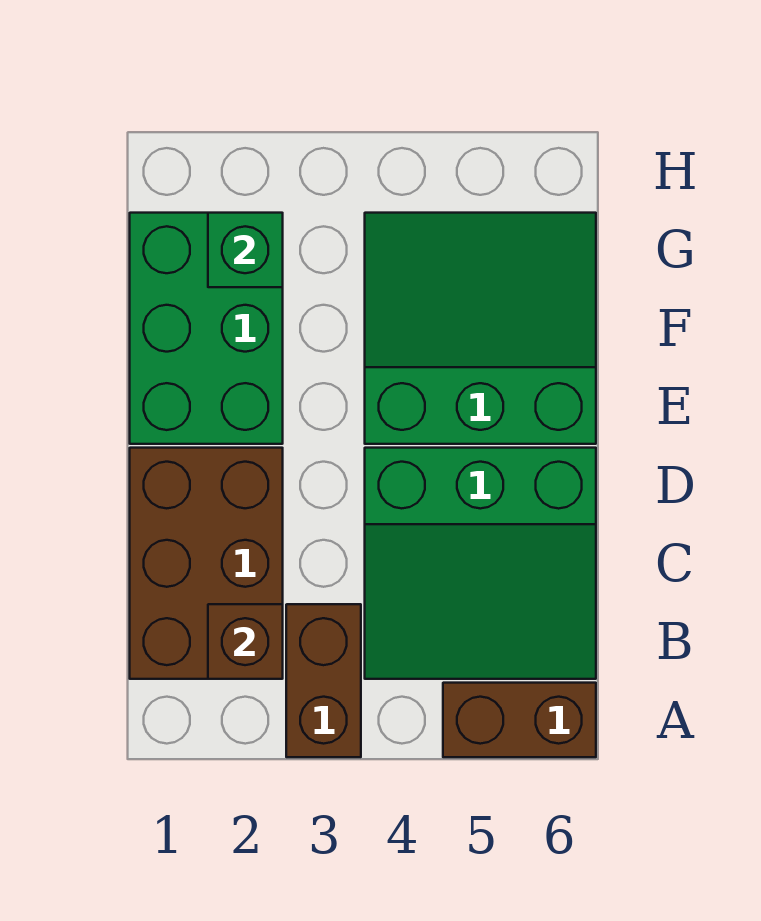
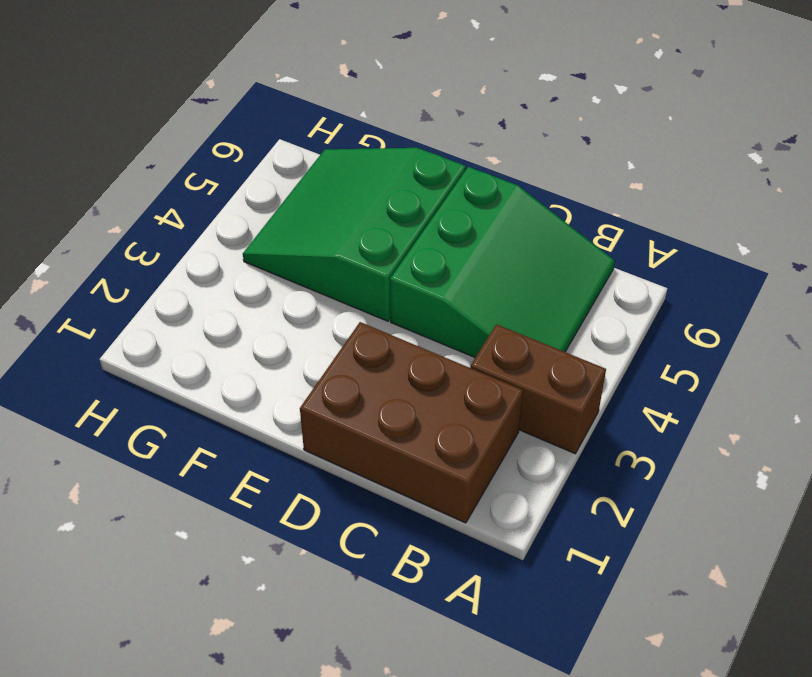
none -> brown 1x2 brick [443,683,596,757]
none -> green 2x3 brick [130,213,283,444]

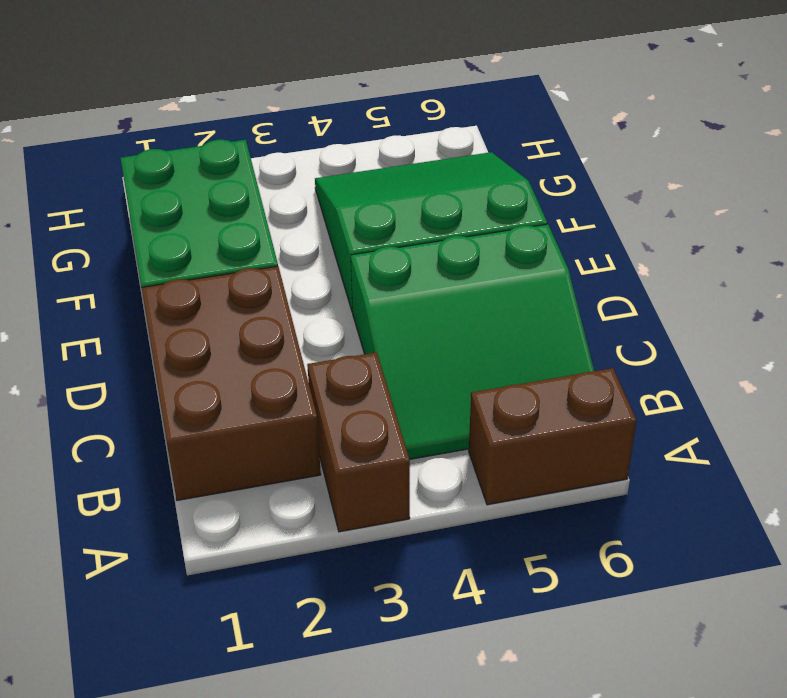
none -> brown 1x1 brick [208,604,283,679]
none -> green 1x1 brick [208,213,283,287]

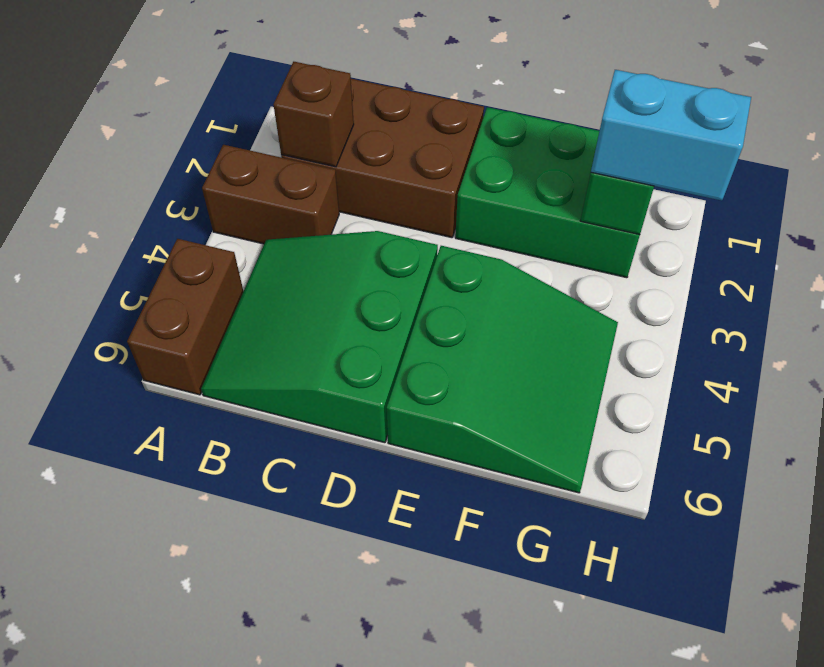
cyan 1x2 brick [591,70,751,201] -> none

